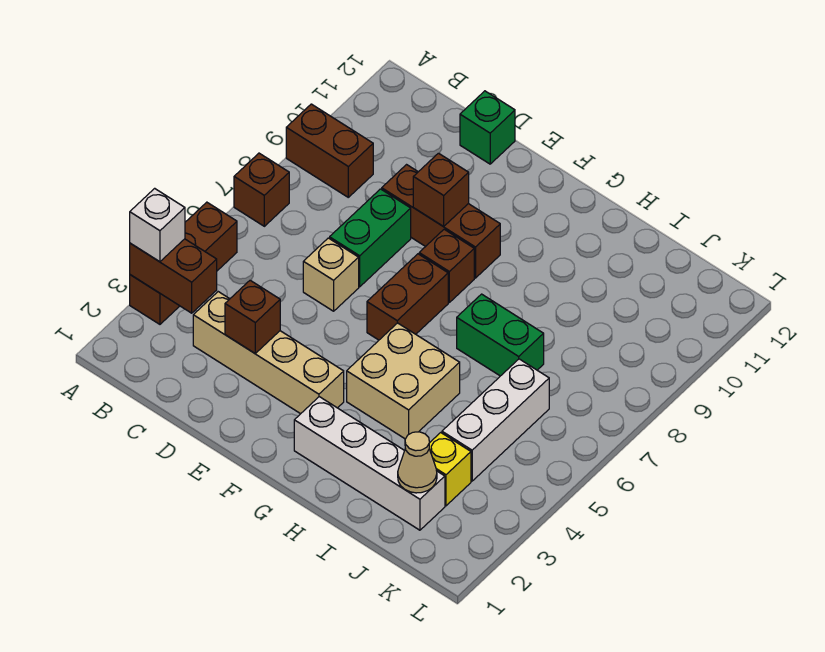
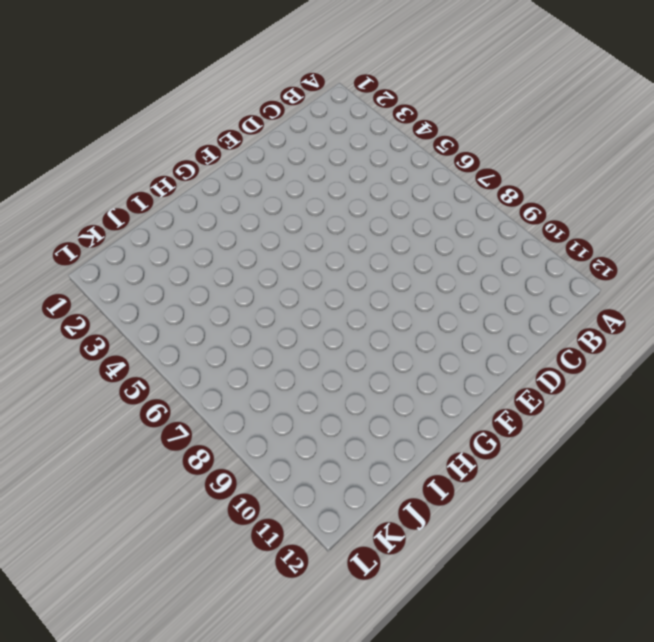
none -> brown 1x3 brick [130,202,237,324]
none -> brown 1x1 brick [234,153,289,226]
none -> brown 1x2 brick [286,104,373,197]

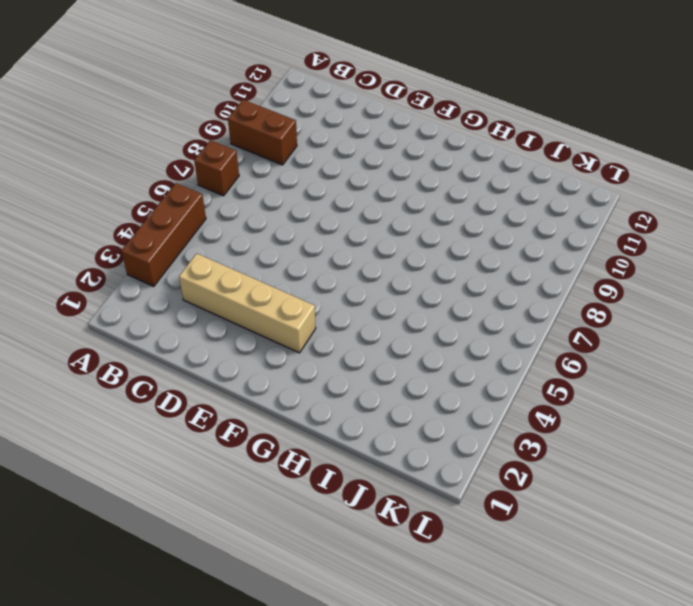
none -> tan 1x1 brick [303,238,359,311]
none -> green 1x2 brick [330,189,411,287]
none -> brown 1x3 brick [382,165,500,278]

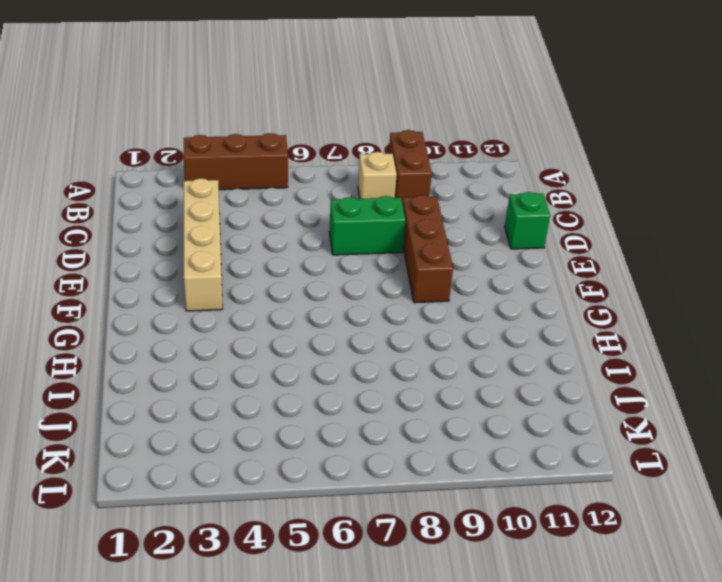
tan 1x1 brick [358,152,397,199] -> tan 1x1 brick moved to [303,238,359,311]
none -> brown 1x1 brick [234,153,289,226]
none -> brown 1x2 brick [367,254,448,340]
none -> brown 1x1 brick [419,229,474,302]

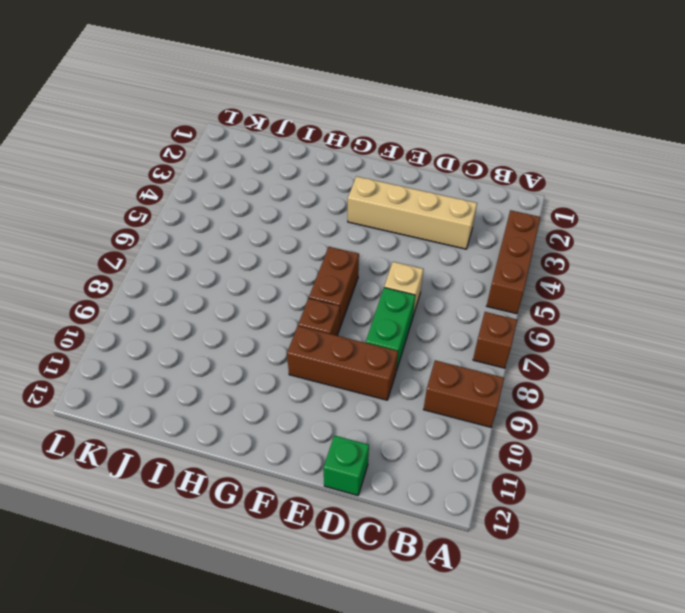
none -> white 1x4 brick [294,397,445,530]
none -> tan 2x2 brick [347,323,460,439]
none -> green 1x2 brick [457,294,544,376]

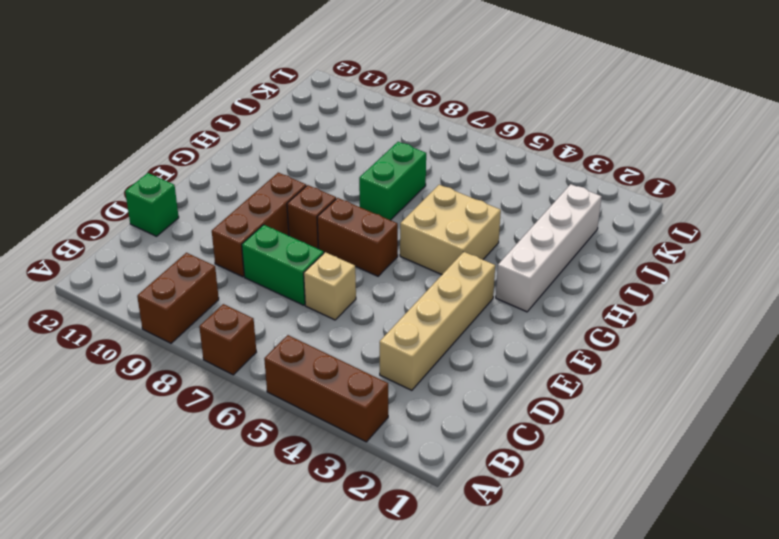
none -> yellow 1x1 brick [429,433,471,506]
none -> white 1x3 brick [442,359,549,481]
none -> brown 1x2 brick [130,239,217,313]

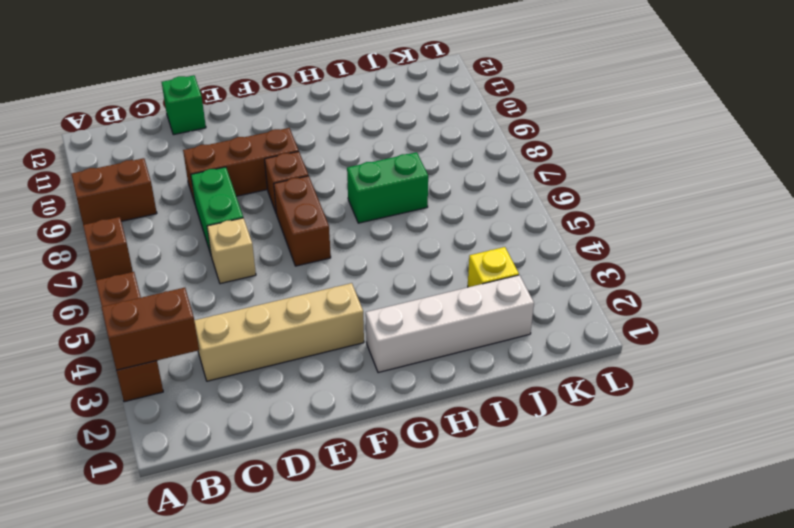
none -> tan 2x2 brick [347,323,460,439]
none -> white 1x3 brick [442,359,549,481]
none -> brown 1x1 brick [225,280,280,353]

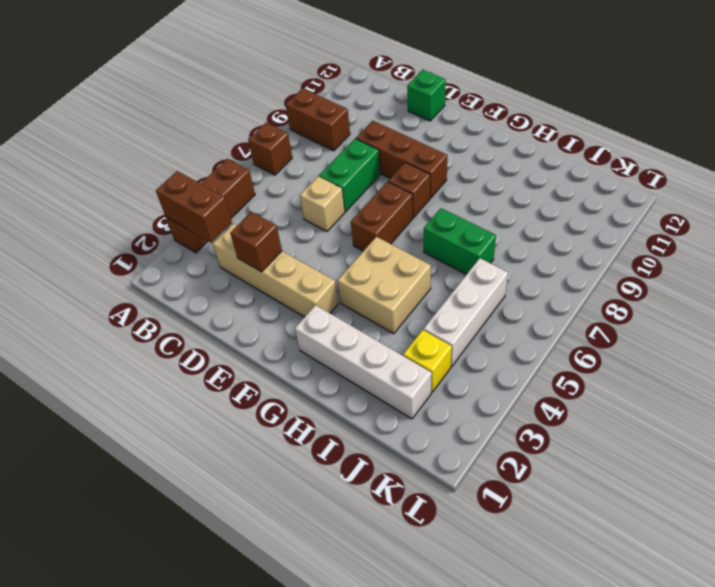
none -> brown 1x1 brick [413,153,469,227]
none -> tan 1x1 cone [398,432,437,493]
none -> white 1x1 brick [130,188,185,262]

